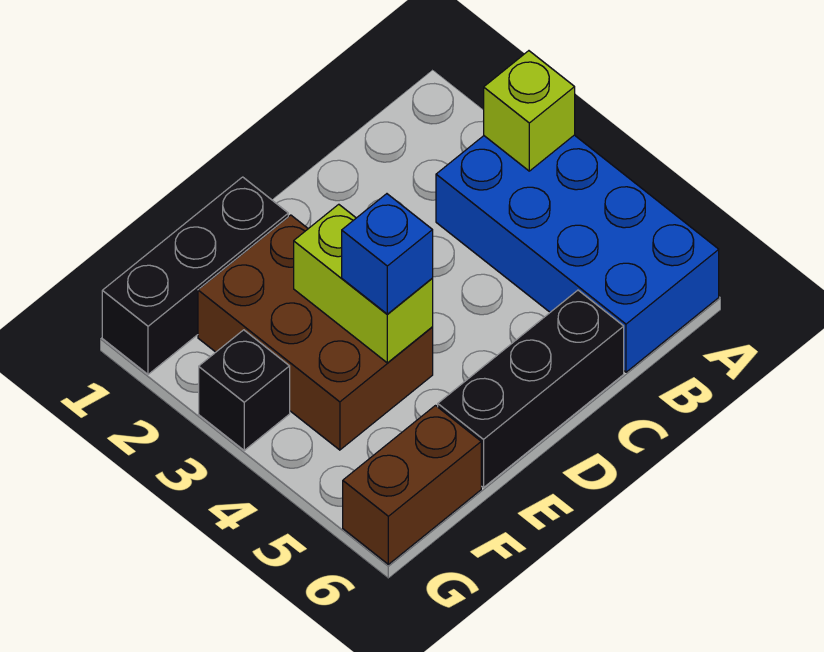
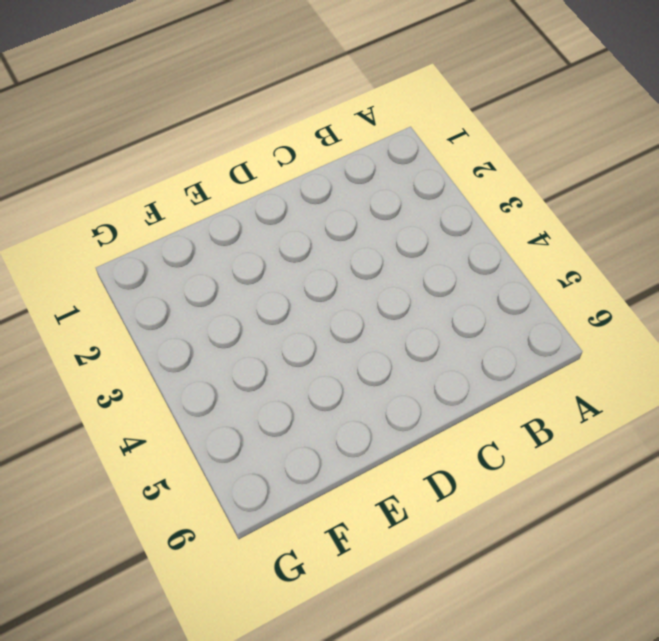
none -> blue 2x4 brick [436,135,719,372]
none -> black 1x3 brick [438,290,624,488]

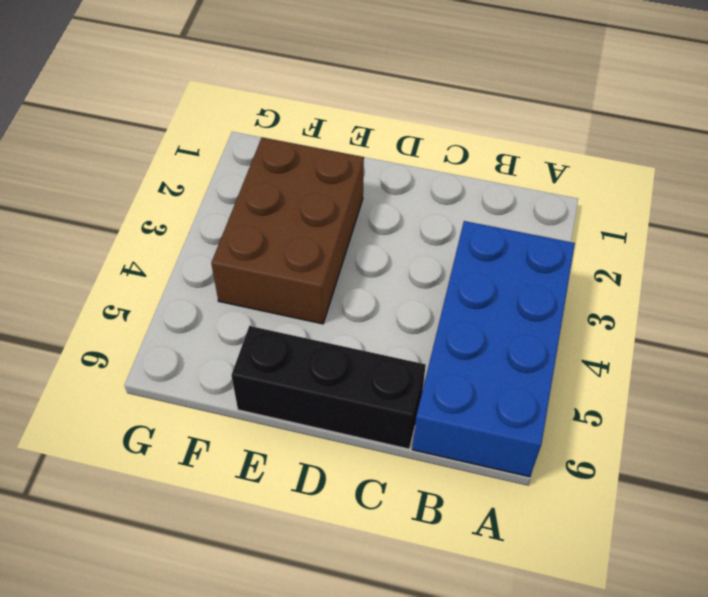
none -> black 1x3 brick [102,177,288,374]
none -> brown 1x2 brick [343,406,481,564]

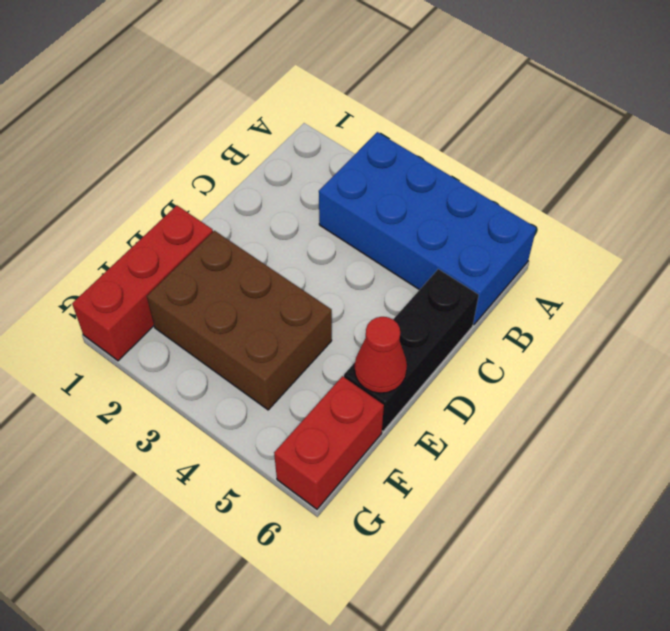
red 1x3 brick [72,206,213,361] -> black 1x3 brick [102,177,288,374]
red 1x1 cone [355,317,407,393] -> none
red 1x2 brick [274,376,384,509] -> brown 1x2 brick [343,406,481,564]
none -> black 1x1 brick [199,330,290,450]
none -> lime 1x1 brick [484,51,575,171]

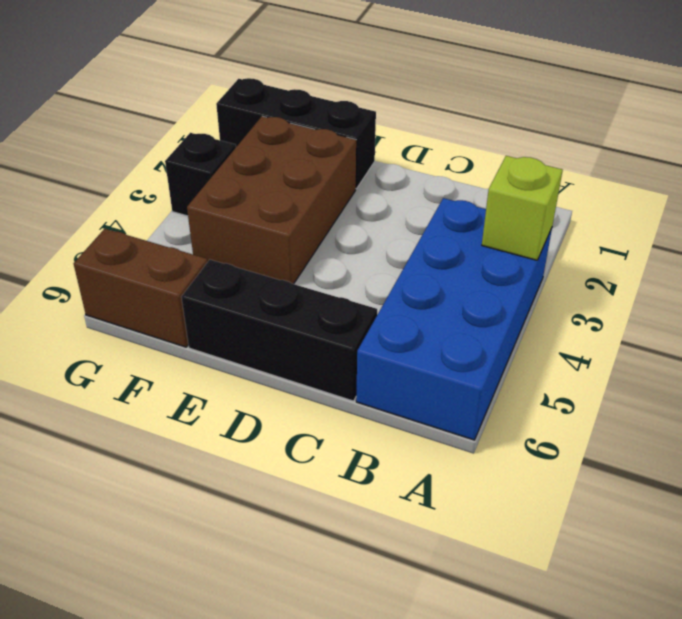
none -> lime 1x2 brick [294,204,433,363]
none -> blue 1x1 brick [342,194,433,314]

